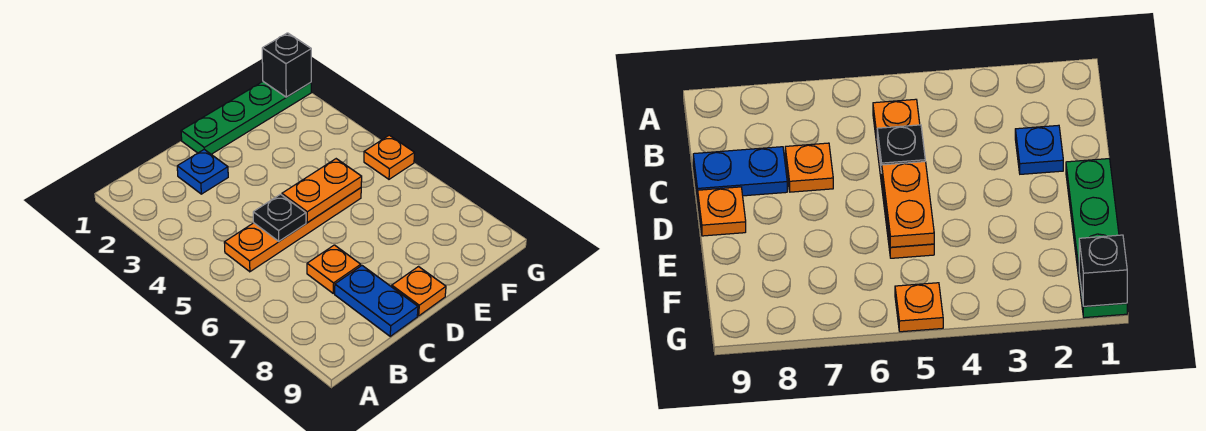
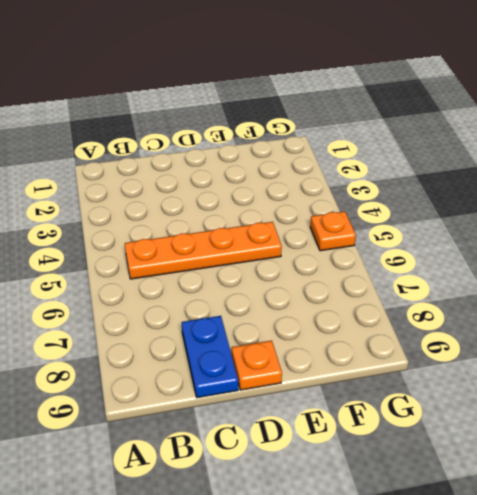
none -> blue 1x1 plate [177,149,228,194]
none -> orange 1x1 plate [307,245,361,293]

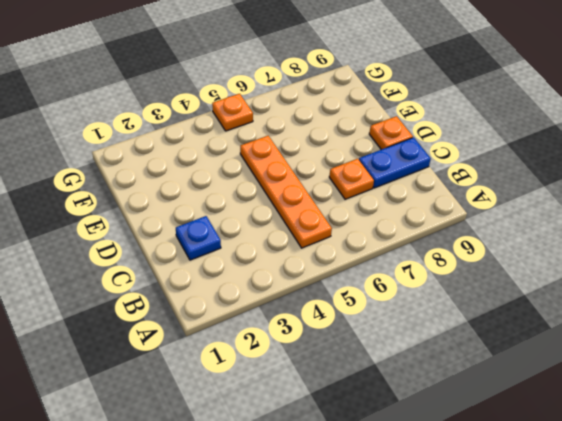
none -> green 1x4 plate [181,82,311,154]
none -> black 1x1 plate [253,194,306,241]

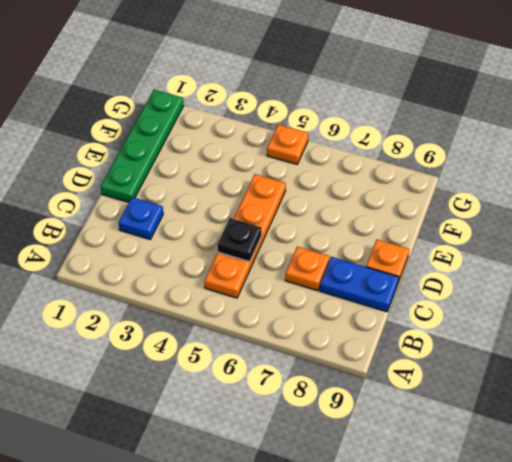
none -> orange 1x2 plate [282,159,362,223]
none -> black 1x1 brick [262,33,311,97]

